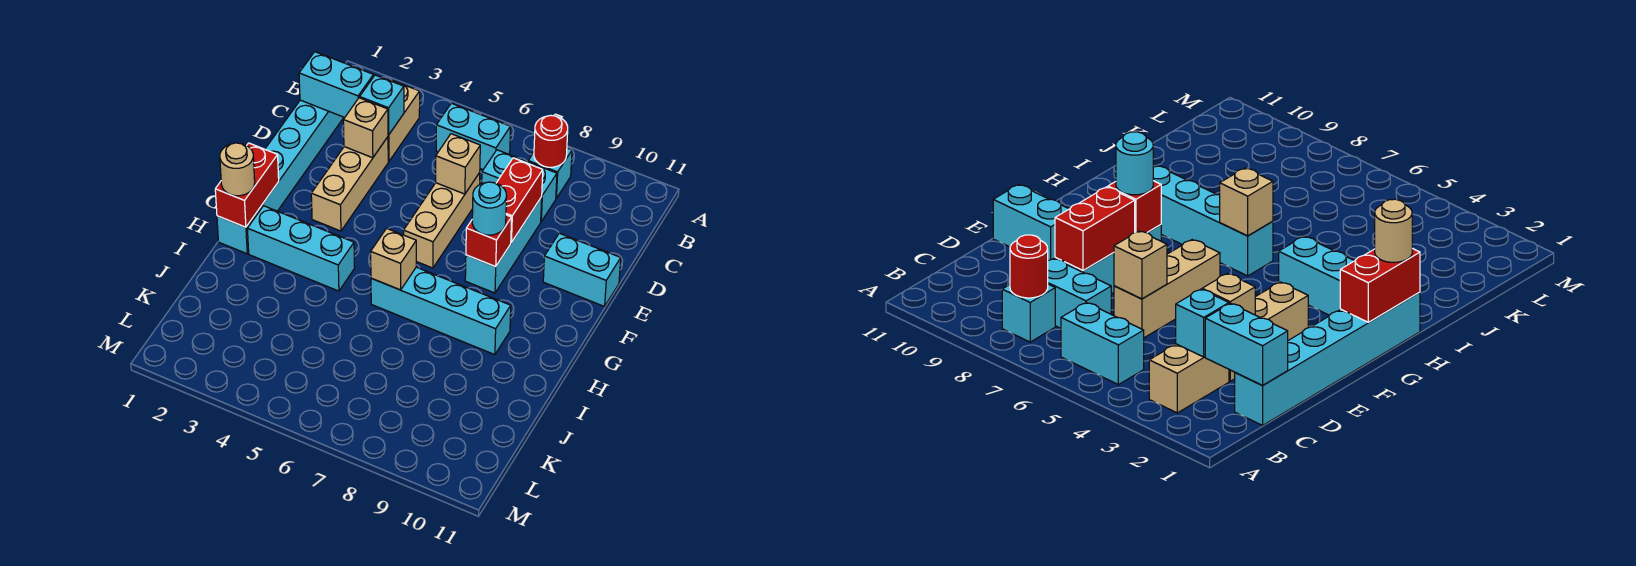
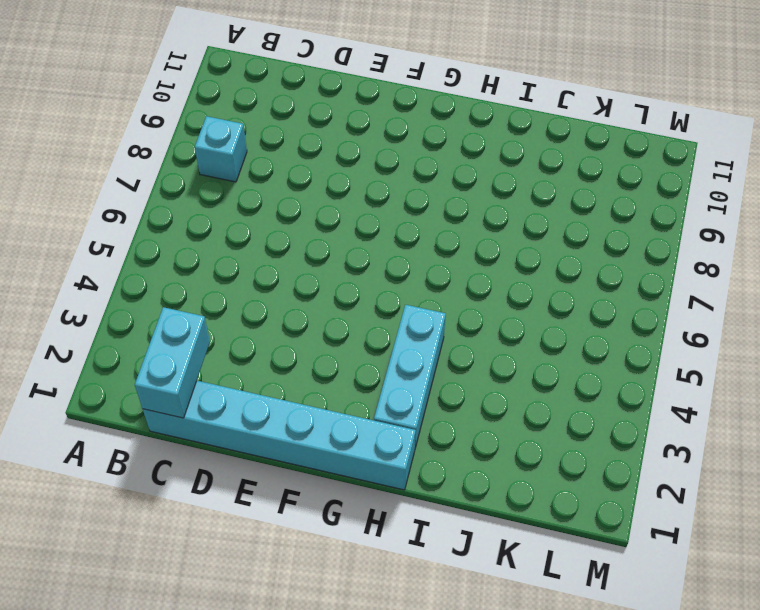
none -> tan 1x2 brick [388,80,420,162]
none -> cyan 1x2 brick [436,103,511,170]
none -> cyan 1x2 brick [482,150,557,221]

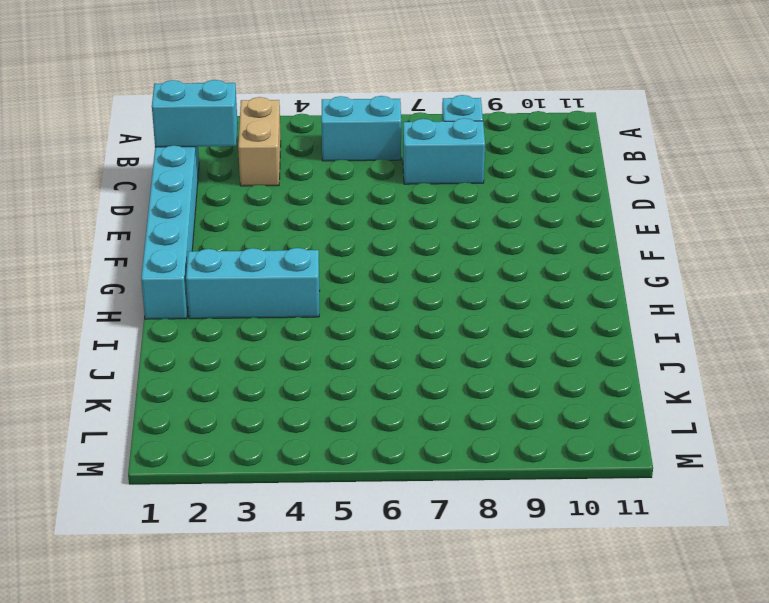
none -> tan 1x3 brick [311,137,388,231]
none -> tan 1x3 brick [404,173,480,268]
none -> cyan 1x3 brick [465,197,542,293]

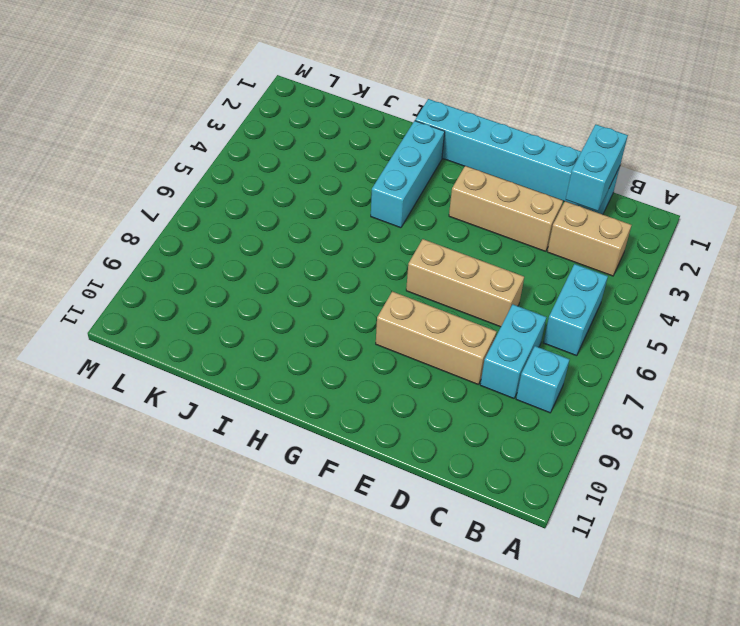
tan 1x3 brick [376,292,497,384] -> cyan 1x3 brick [465,197,542,293]
none -> cyan 1x2 brick [543,233,621,307]
none -> cyan 1x4 brick [371,267,511,355]
none -> red 1x1 round brick [534,115,568,167]

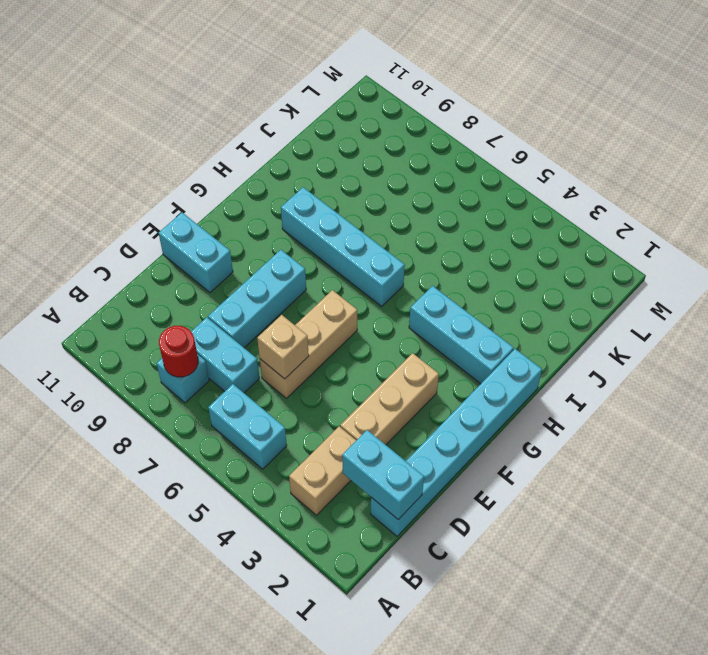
none -> cyan 1x1 brick [360,75,404,135]
none -> tan 1x1 brick [343,98,388,158]
none -> red 1x2 brick [497,158,543,242]

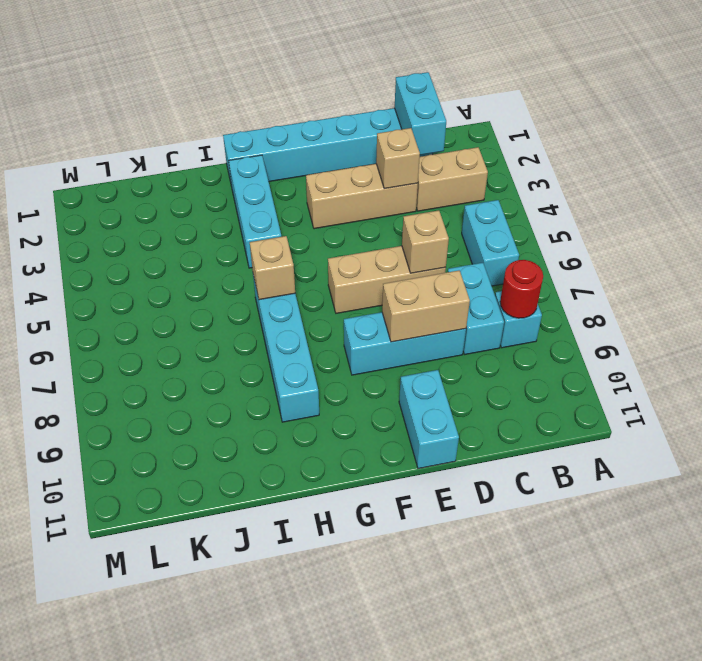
tan 1x2 brick [382,270,470,342] -> red 1x2 brick [497,158,543,242]
none -> cyan 1x1 brick [360,75,404,135]
none -> red 1x1 brick [466,215,512,267]
none -> red 1x2 brick [215,143,279,227]

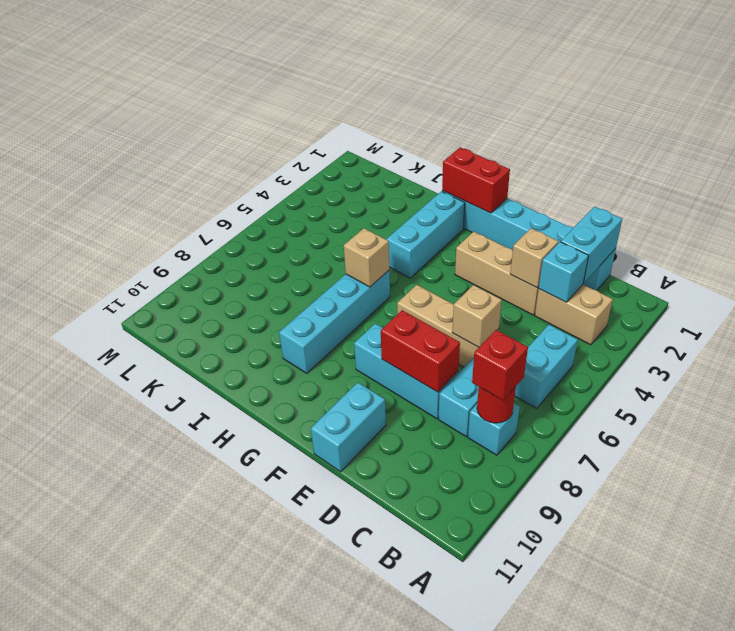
red 1x1 brick [472,330,528,400] -> red 1x1 brick moved to [466,215,512,267]
none -> cyan 1x1 round brick [472,182,507,235]
none -> tan 1x1 round brick [220,143,255,196]

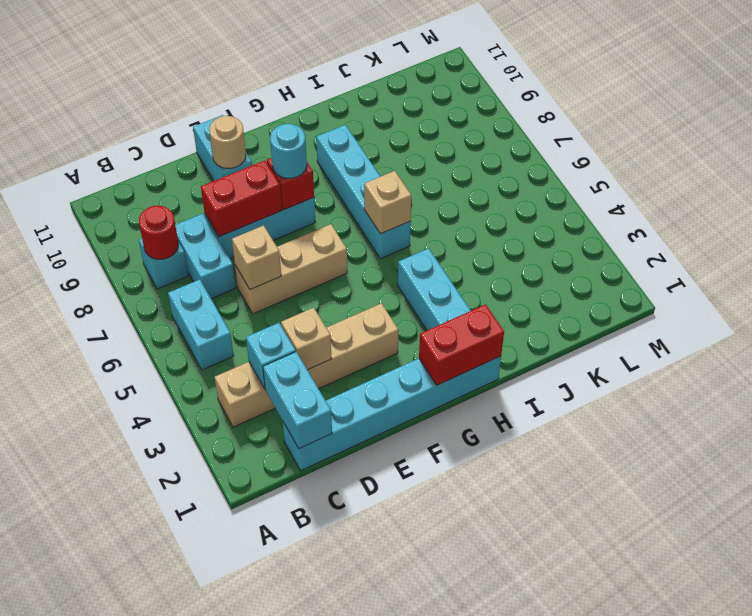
tan 1x1 round brick [209,116,246,168] -> tan 1x1 round brick moved to [220,143,255,196]

